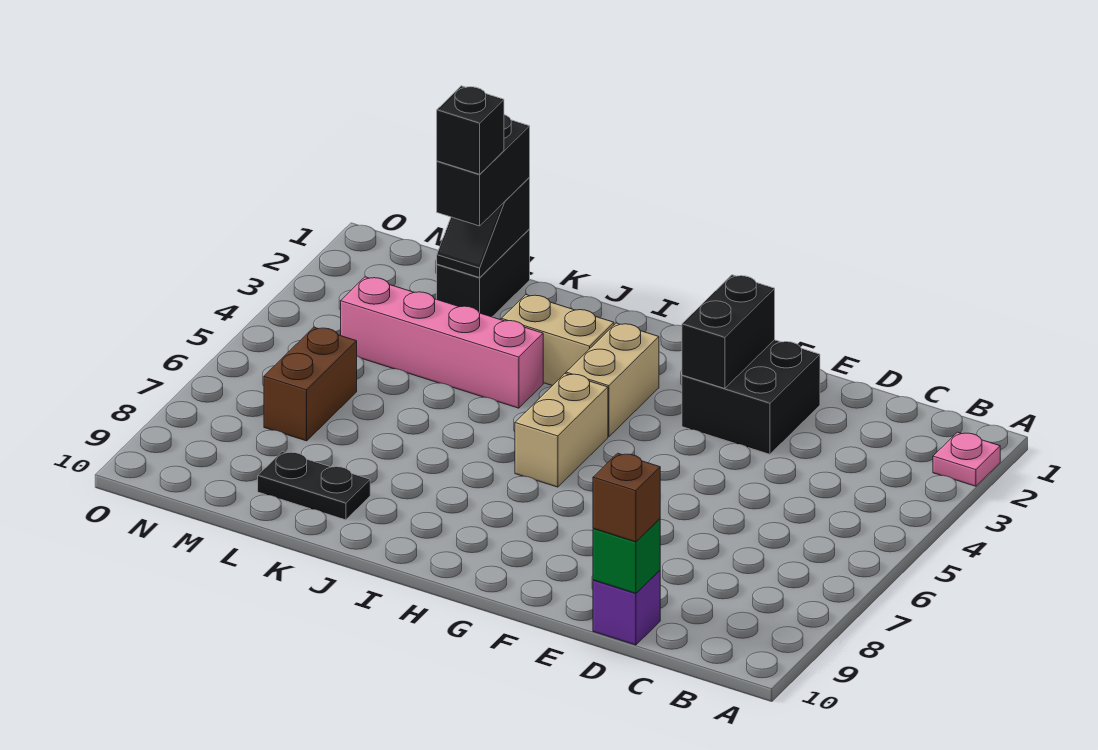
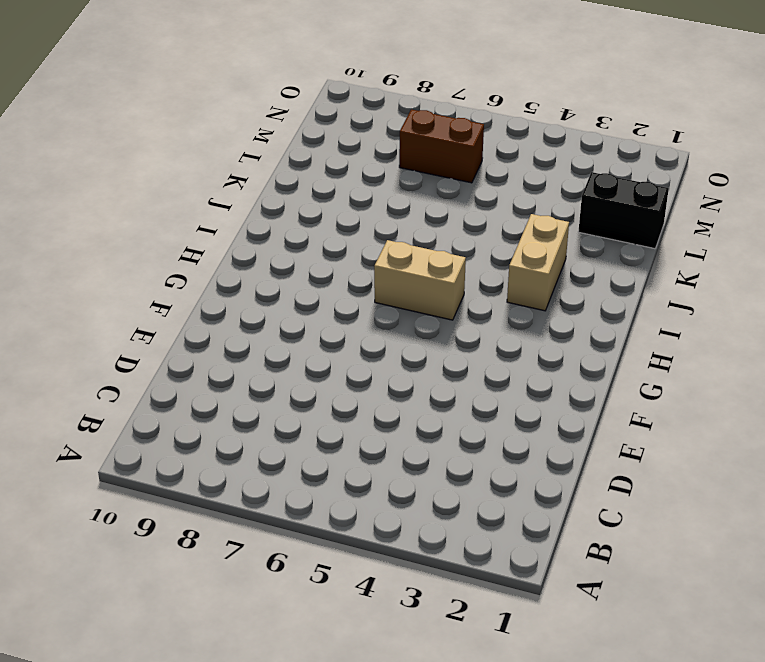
none -> pink 1x1 plate [933,432,1000,486]
none -> purple 1x1 brick [593,570,660,645]
none -> black 2x2 brick [682,340,820,454]

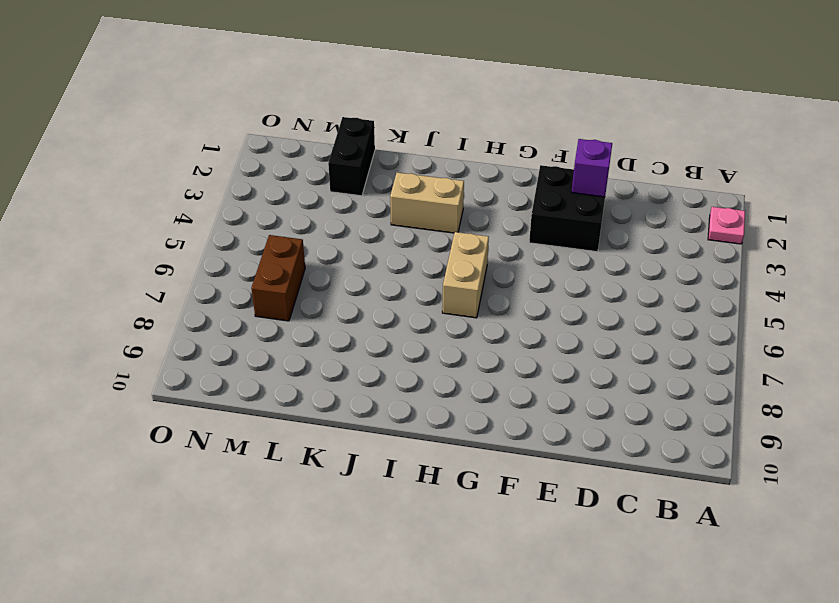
purple 1x1 brick [572,139,612,197] -> purple 1x1 brick moved to [593,570,660,645]
none -> tan 1x2 brick [566,323,659,437]
none -> pink 1x4 brick [341,277,543,408]
none -> black 1x2 plate [258,452,370,520]

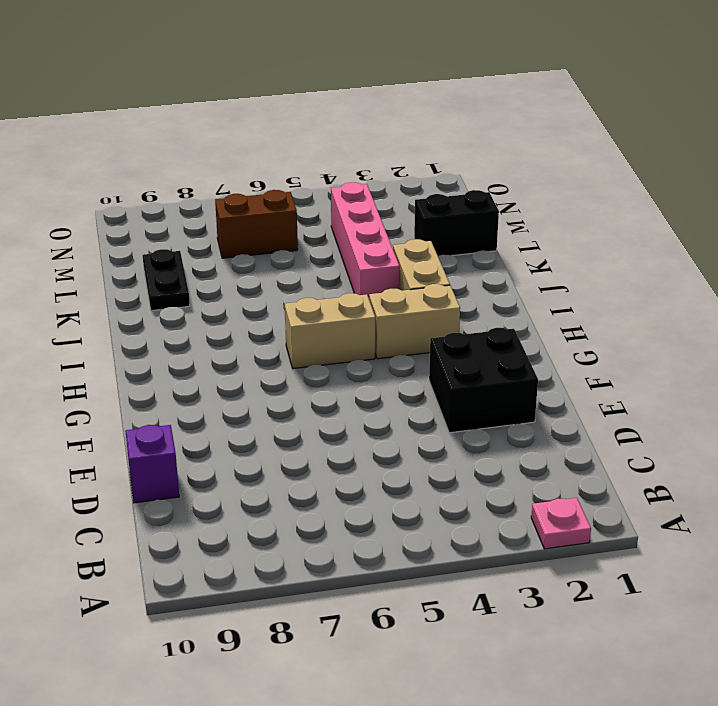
none -> green 1x1 brick [593,519,660,593]
none -> black 1x2 brick [682,275,775,388]
none -> black 1x2 slope [437,178,530,278]

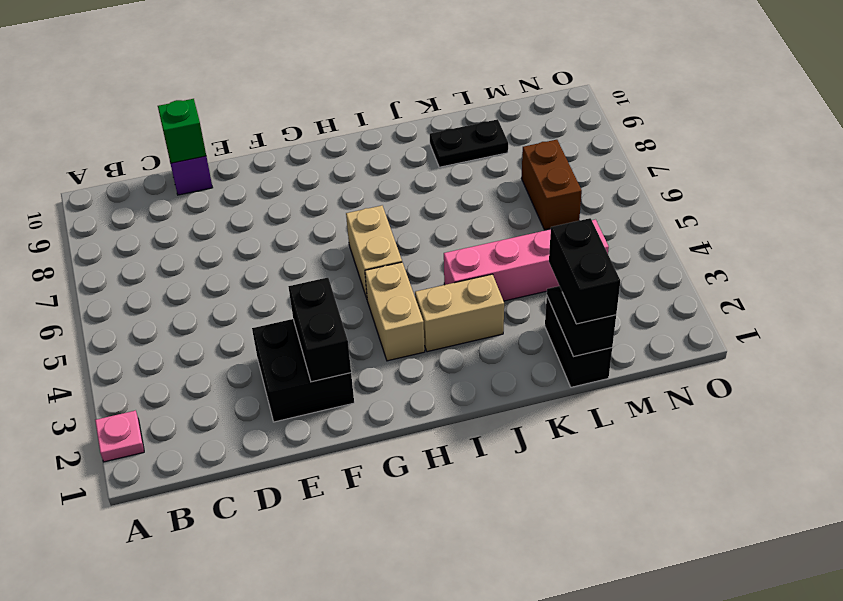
none -> brown 1x1 brick [593,453,660,542]
none -> black 1x1 brick [437,86,504,174]

